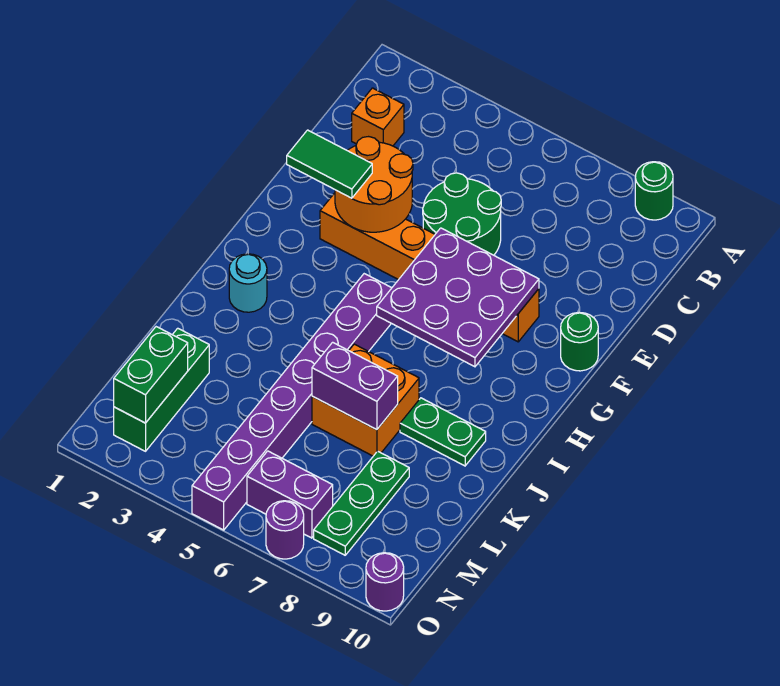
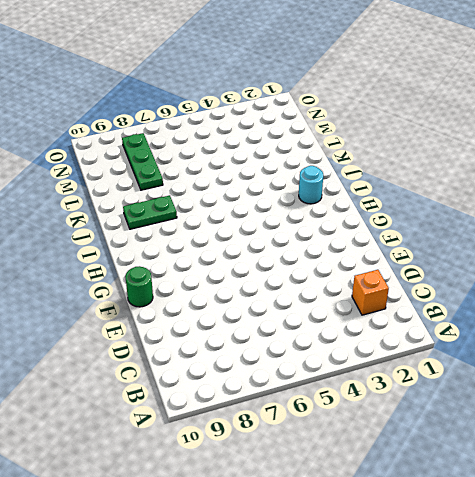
none -> green 1x1 round brick [635,162,673,220]
none -> green 2x2 round brick [423,173,501,255]
none -> orange 1x6 brick [320,193,539,342]

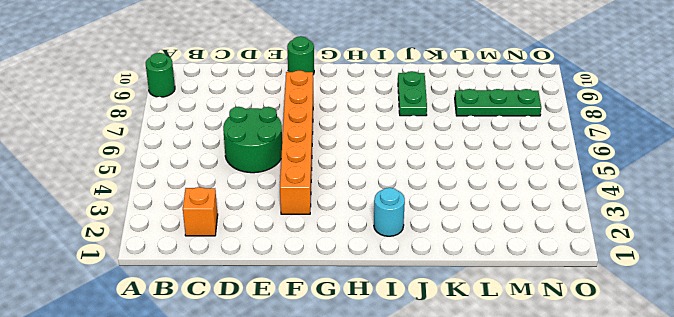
none -> purple 1x8 brick [192,274,391,530]
none -> orange 2x2 brick [312,344,419,456]
none -> green 1x3 brick [114,328,209,451]

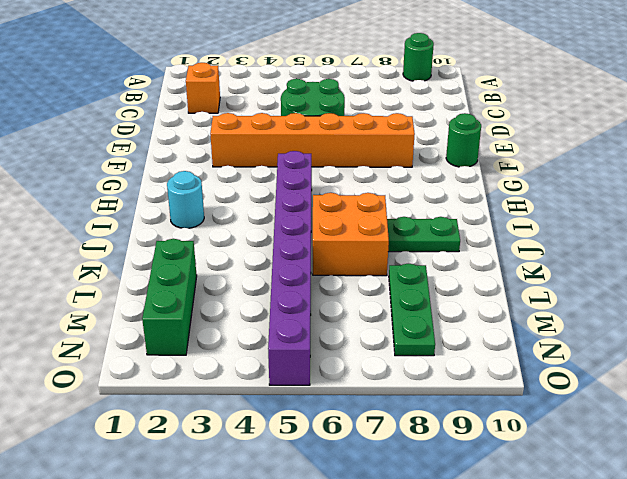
none -> purple 1x2 brick [247,451,333,538]
none -> purple 1x1 round brick [266,501,304,559]
none -> purple 1x1 round brick [366,553,404,611]

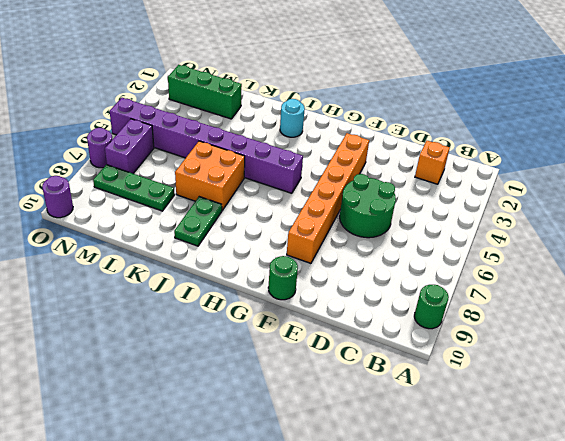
none -> orange 2x2 round brick [335,137,413,232]
none -> purple 3x3 plate [377,228,539,367]
none -> purple 1x2 brick [312,342,398,430]

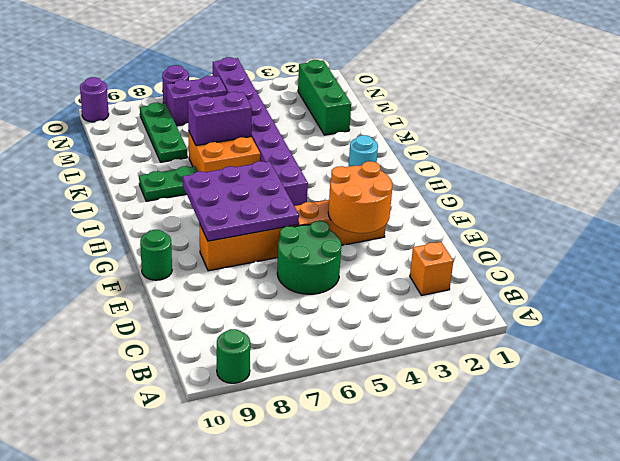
none -> green 1x2 brick [114,327,188,423]
none -> green 1x2 tile [287,130,372,198]

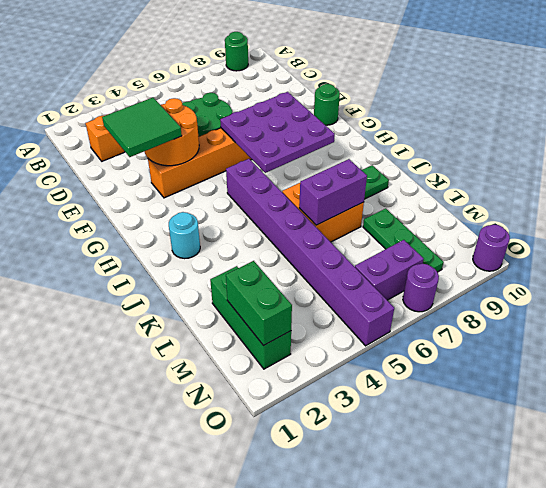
green 2x2 tile [102,98,182,157] -> green 1x2 tile [287,130,372,198]

